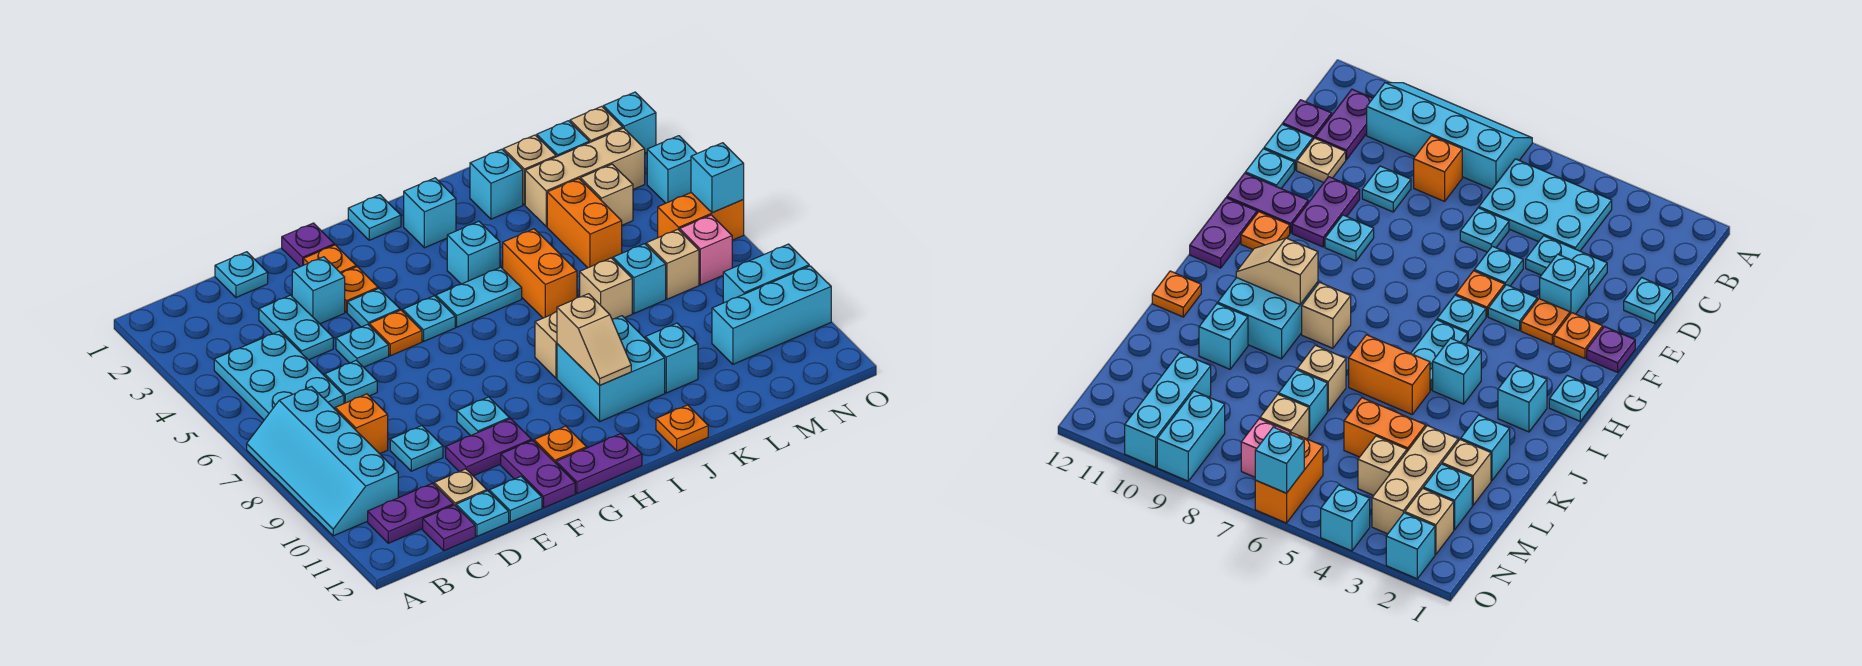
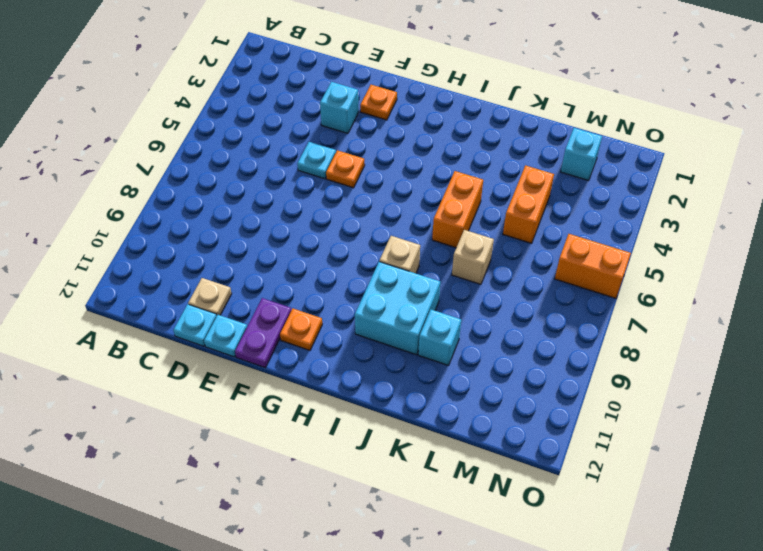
none -> cyan 2x4 slope [247,387,398,536]
none -> cyan 2x3 plate [214,331,344,420]
none -> purple 1x2 plate [368,483,453,543]
none -> orange 1x1 brick [335,394,388,454]

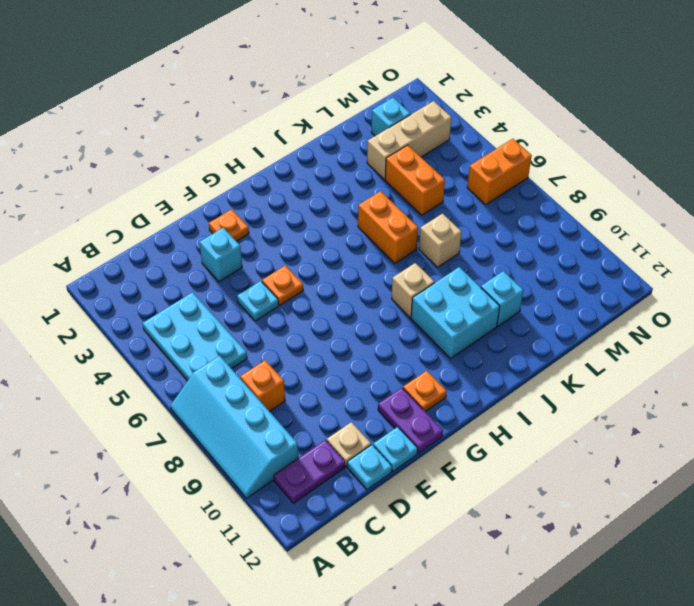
none -> purple 1x1 plate [423,505,475,551]
none -> cyan 1x1 plate [215,252,268,297]
none -> cyan 1x2 plate [259,295,333,360]
none -> cyan 1x1 plate [325,360,377,403]

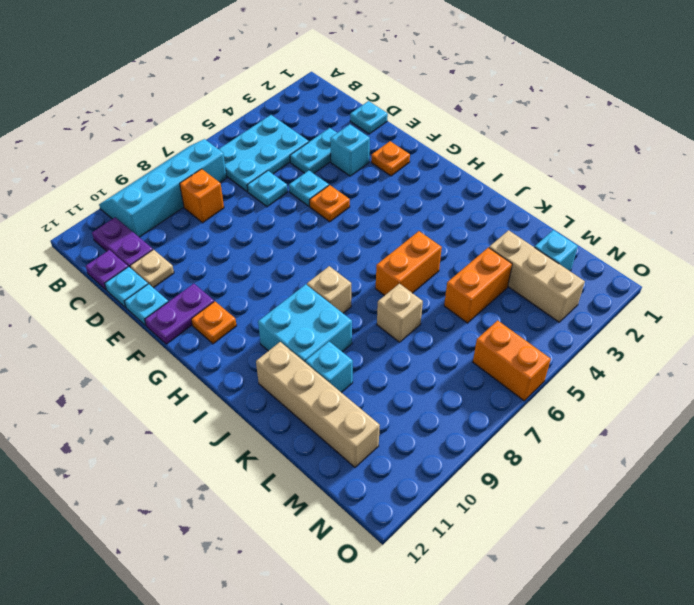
tan 1x4 brick [256,342,380,467] -> none
none -> cyan 1x1 plate [390,426,443,471]
none -> purple 1x2 plate [446,419,531,476]
none -> purple 1x1 plate [282,223,334,267]
none -> orange 1x1 plate [341,267,378,312]

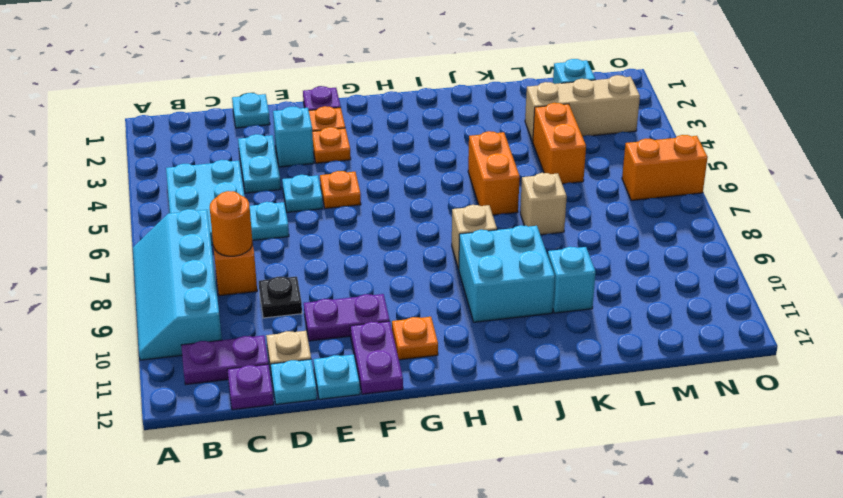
orange 1x1 round brick [210,191,252,256] -> none
black 1x1 plate [259,277,302,318] -> cyan 1x1 plate [390,426,443,471]
none -> cyan 1x1 plate [347,289,400,327]
none -> cyan 1x1 plate [457,397,510,436]
none -> cyan 1x1 plate [403,296,455,341]
none -> purple 1x2 plate [556,434,642,493]

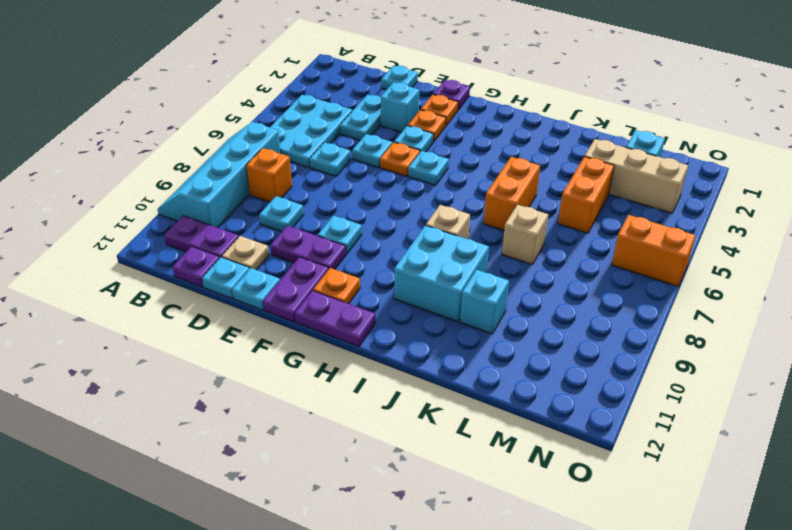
none -> cyan 1x1 plate [348,195,401,240]
none -> cyan 1x2 plate [436,267,522,327]
none -> cyan 1x1 brick [404,178,456,248]
none -> cyan 1x1 brick [447,221,500,284]

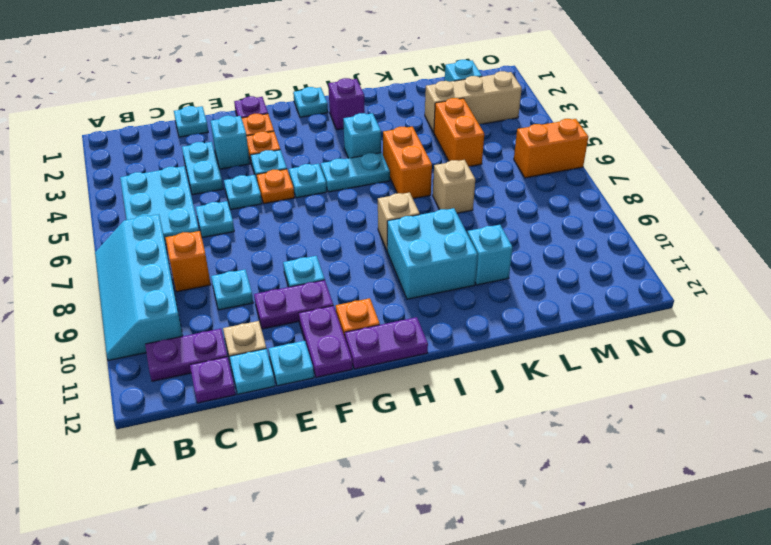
purple 1x1 brick [328,78,365,130] -> cyan 1x1 brick [404,178,456,248]
none -> orange 1x1 plate [656,405,708,451]
none -> cyan 1x1 brick [470,149,523,219]
none -> tan 1x1 brick [503,135,556,205]
none -> cyan 1x1 brick [613,244,666,313]

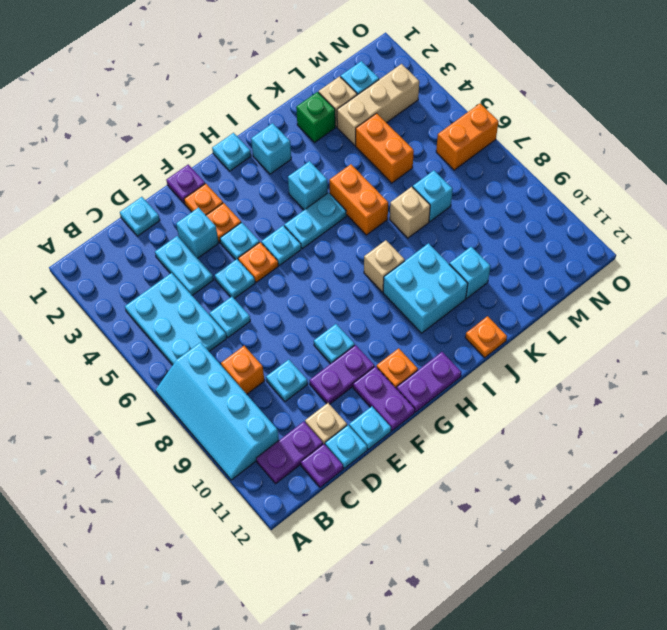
green 1x1 brick [296,92,335,142] -> cyan 1x1 brick [470,149,523,219]
none -> tan 1x1 brick [581,164,633,225]
none -> tan 1x1 brick [646,229,699,299]
none -> cyan 1x3 brick [712,266,831,364]
none -> tan 1x1 brick [570,106,623,143]

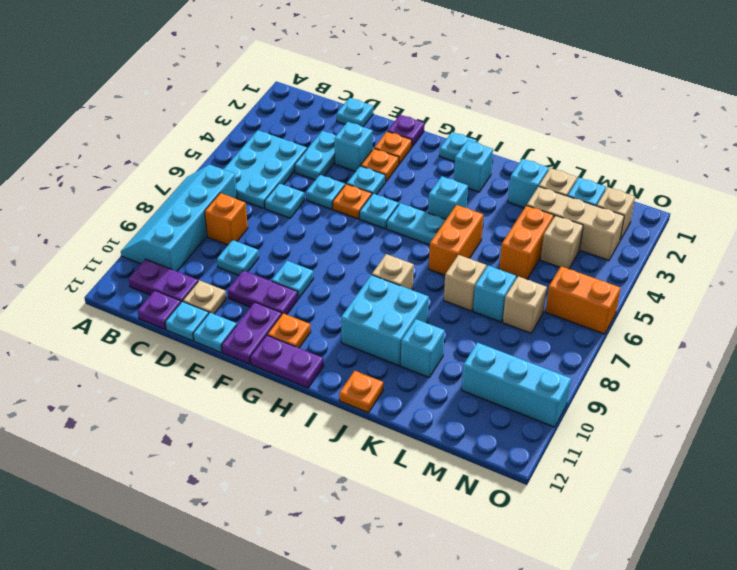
none -> pink 1x1 brick [680,215,732,285]
none -> cyan 1x2 brick [723,244,809,303]
none -> cyan 1x1 brick [603,92,656,153]
none -> cyan 1x1 brick [647,136,697,203]

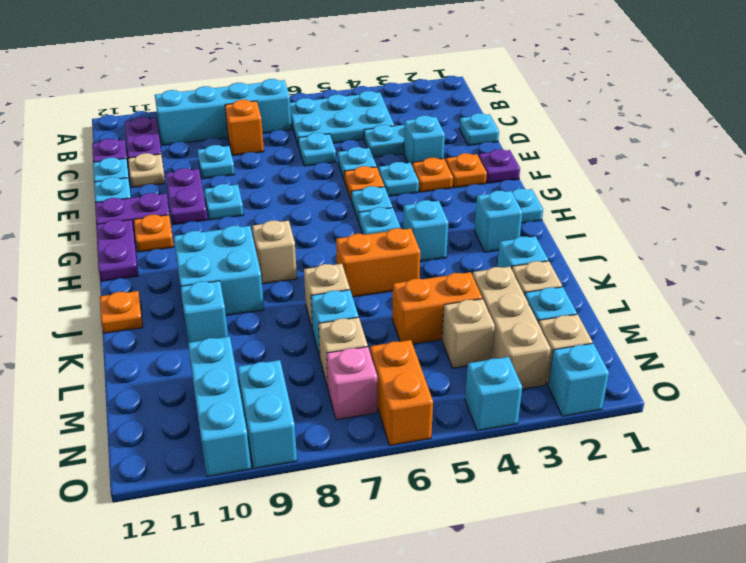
none -> tan 1x2 slope [557,294,631,385]
none -> cyan 1x1 brick [691,143,744,213]

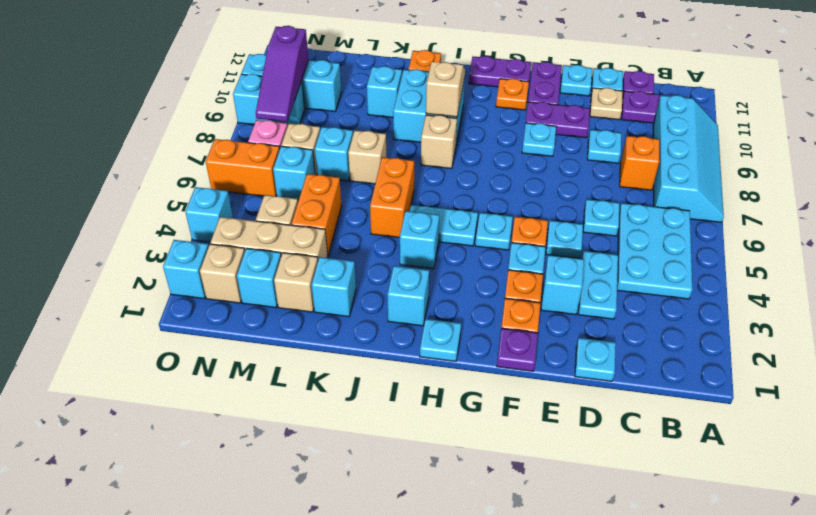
cyan 1x1 brick [273,146,315,200] -> cyan 1x1 brick moved to [691,143,744,213]
purple 1x3 slope [256,26,309,122] -> none

